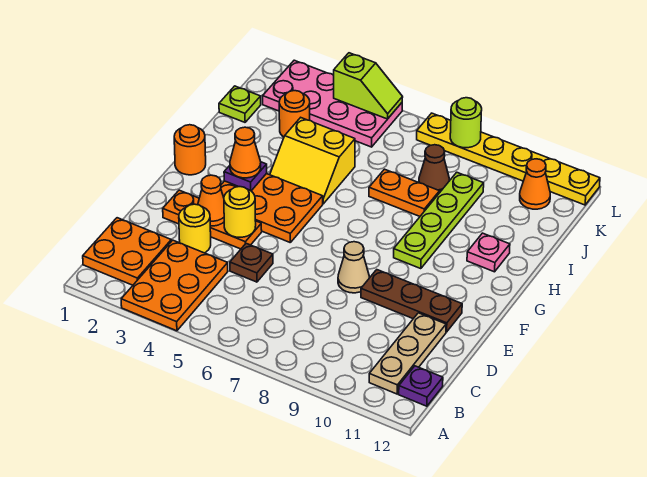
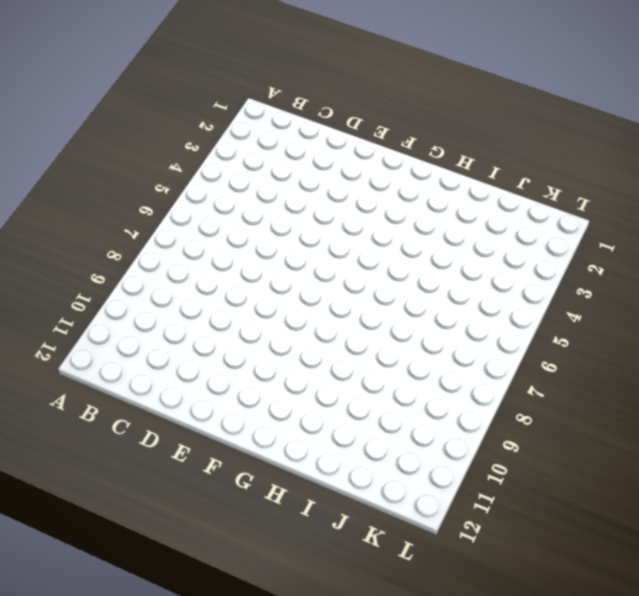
none -> orange 2x3 plate [121,240,228,331]
none -> orange 2x2 plate [83,218,171,285]
none -> tan 1x3 plate [369,313,446,394]

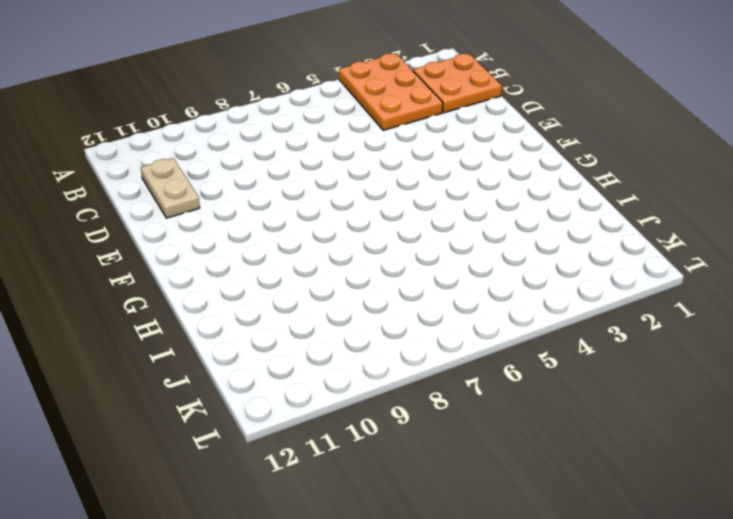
tan 1x2 plate [141,158,200,218] -> tan 1x3 plate [369,313,446,394]
none -> purple 1x1 plate [399,366,443,406]
none -> yellow 1x1 round brick [179,204,211,253]
none -> brown 1x1 plate [230,243,273,282]

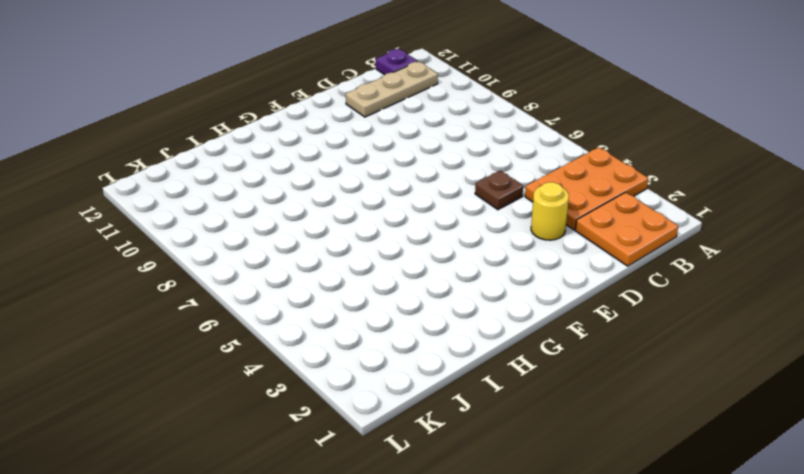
none -> orange 1x3 plate [163,190,262,249]
none -> tan 1x1 cone [338,242,369,293]
none -> brown 1x3 plate [361,270,462,332]

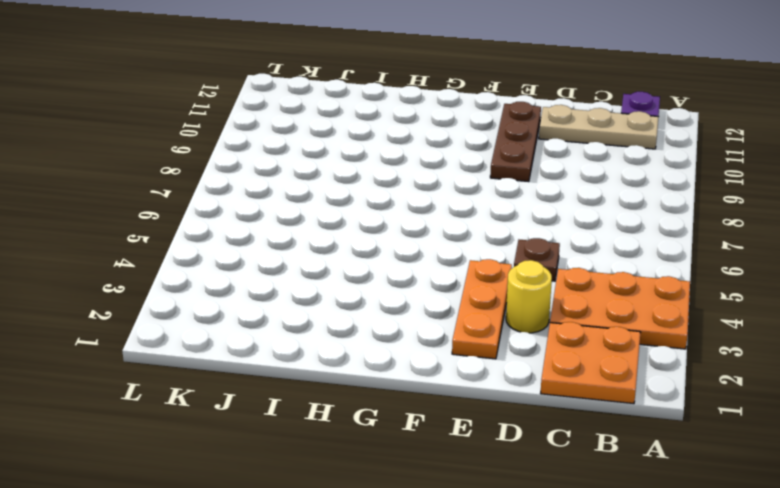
none -> tan 1x1 cone [338,242,369,293]
none -> orange 2x3 plate [221,173,323,243]
none -> orange 1x1 round brick [174,125,206,175]

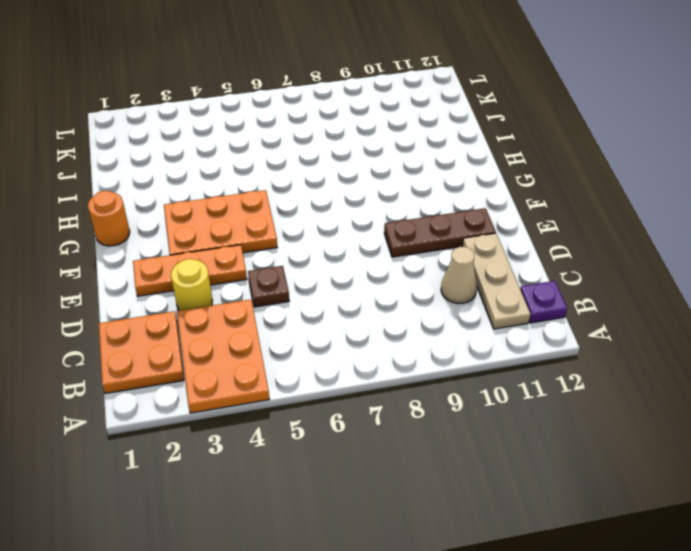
tan 1x1 cone [441,247,477,304] -> tan 1x1 cone moved to [338,242,369,293]
none -> lime 1x4 plate [394,172,484,269]
none -> yellow 2x2 slope [270,118,355,204]
none -> pink 1x1 plate [467,233,510,272]

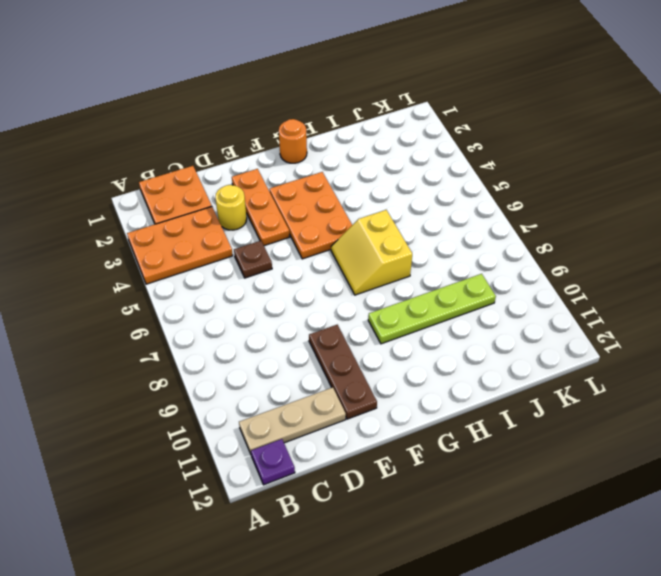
yellow 2x2 slope [331,210,412,295] -> yellow 2x2 slope moved to [270,118,355,204]
none -> tan 1x1 cone [338,242,369,293]
none -> pink 1x1 plate [467,233,510,272]
none -> orange 1x2 plate [369,169,440,216]

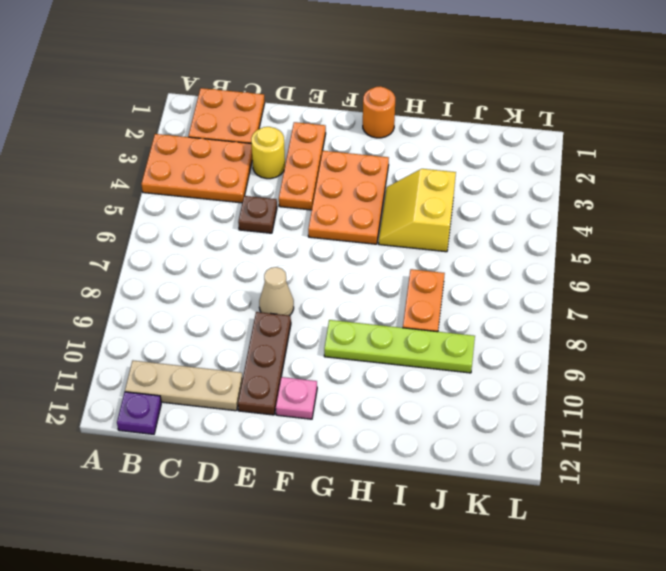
pink 1x1 plate [276,377,317,419] -> pink 1x1 plate moved to [467,233,510,272]
none -> lime 1x1 plate [219,86,261,122]
none -> orange 1x1 round brick [279,91,310,137]
none -> brown 1x1 cone [419,145,449,192]

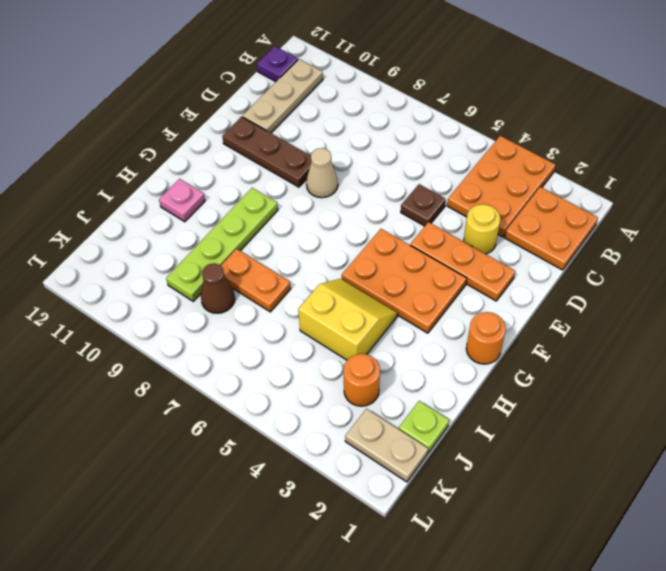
tan 1x2 plate [345,409,428,482] -> pink 2x4 plate [263,60,402,147]
none -> orange 1x1 cone [520,159,550,209]
none -> yellow 1x6 plate [417,113,600,205]
none -> orange 1x1 cone [198,175,224,226]

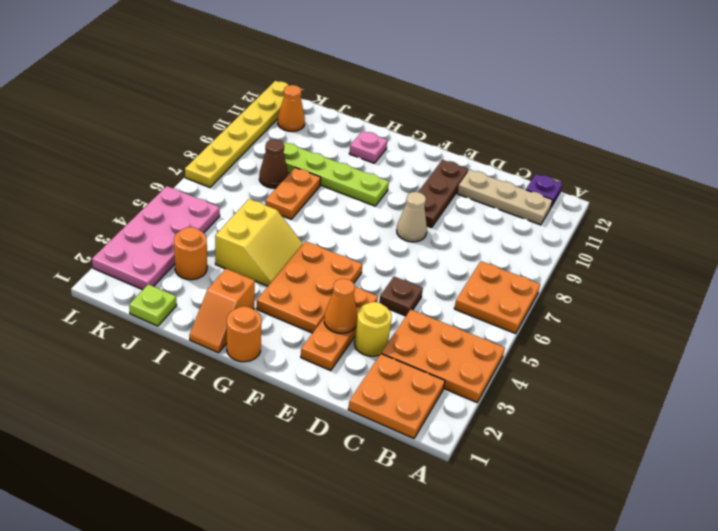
orange 2x2 plate [454,261,540,333] -> none
orange 1x2 slope [189,269,255,353] -> none
none -> yellow 1x1 round brick [224,187,256,237]
none -> purple 1x1 plate [224,162,267,191]
none -> lime 1x2 slope [334,53,403,119]

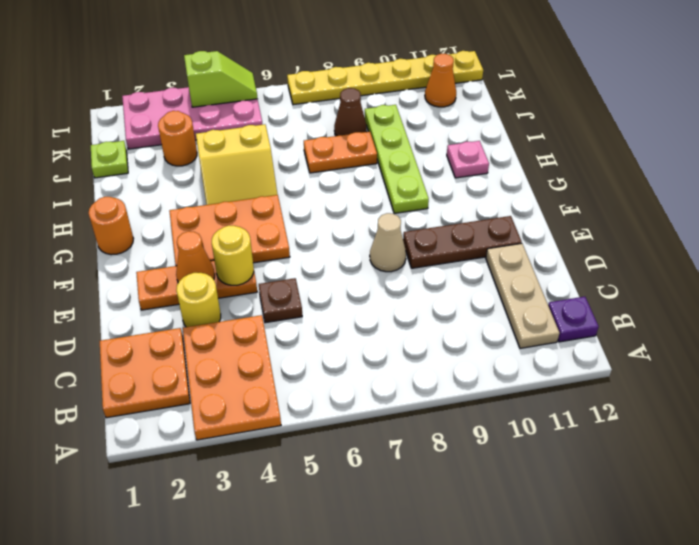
none -> purple 1x1 plate [224,162,267,191]
none -> lime 1x1 round brick [450,98,482,148]
none -> orange 1x1 cone [230,127,261,178]

